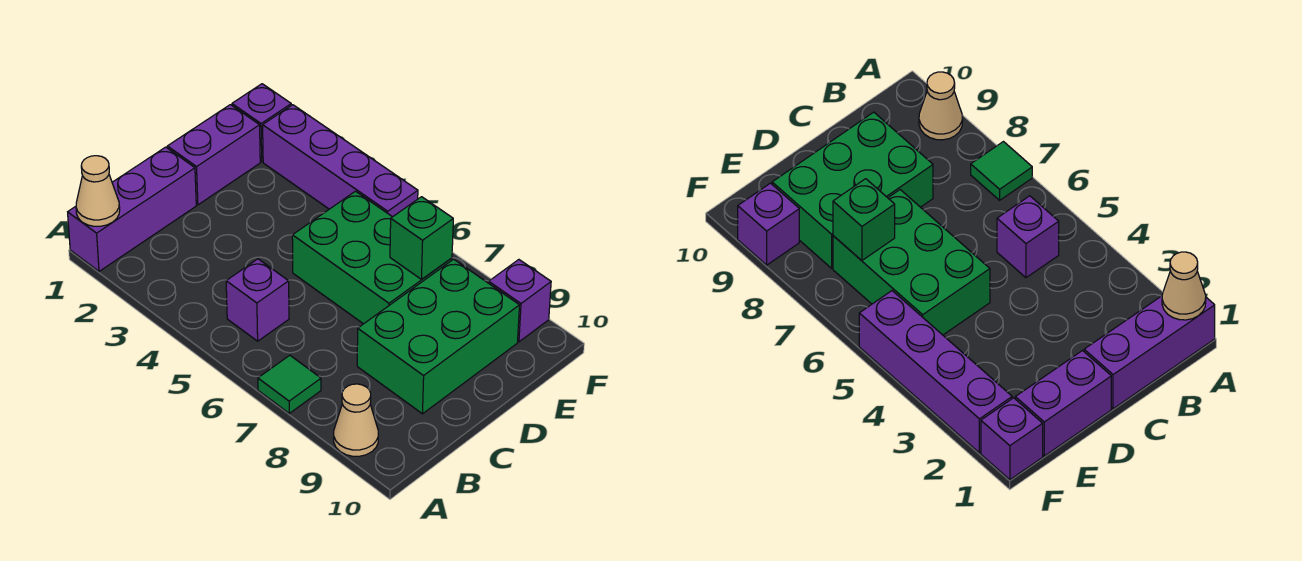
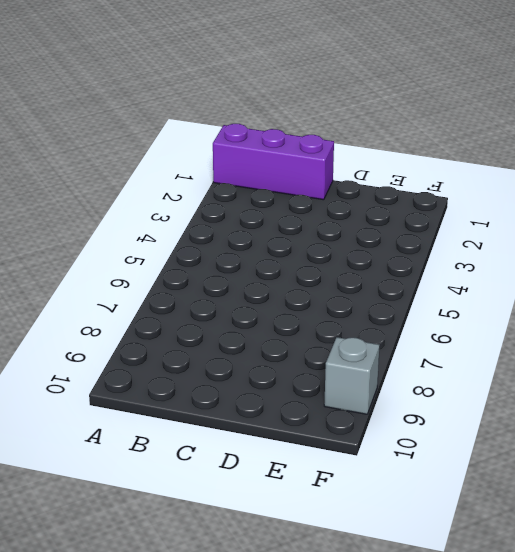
grey 1x1 brick [324,337,379,414] -> purple 1x1 brick [489,260,551,342]
none -> green 1x1 tile [258,355,321,413]
none -> tan 1x1 cone [334,384,378,456]
none -> purple 1x1 brick [226,259,289,341]

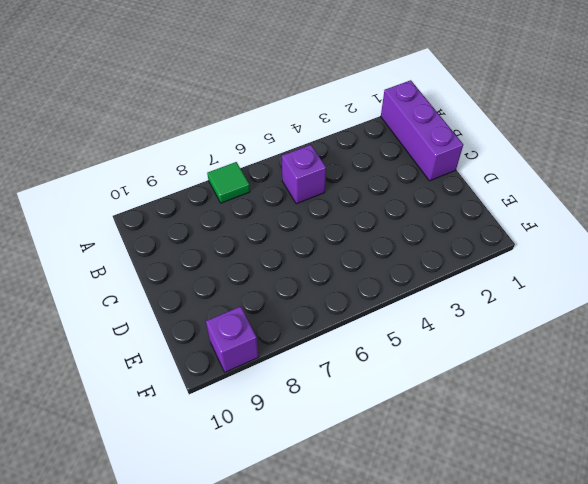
none -> tan 1x1 cone [334,384,378,456]
none -> green 2x3 brick [357,259,520,414]
none -> purple 1x2 brick [167,105,260,205]

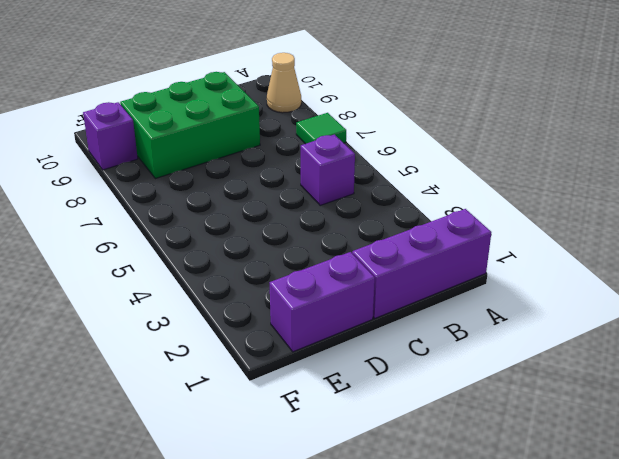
none -> green 2x3 brick [292,191,452,324]
none -> purple 1x1 brick [232,84,291,162]
none -> purple 1x4 brick [263,105,418,217]

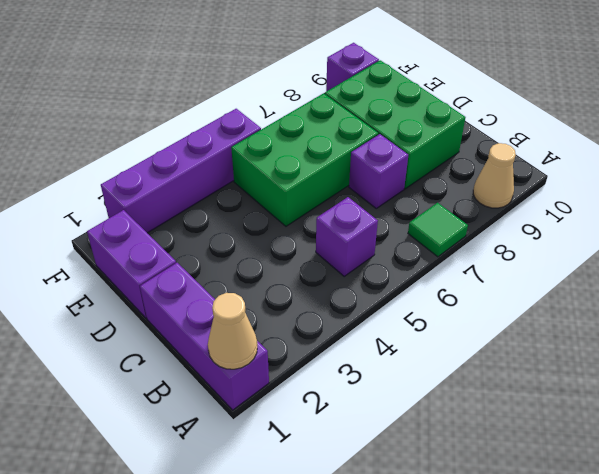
purple 1x1 brick [349,134,408,208] -> purple 1x1 brick moved to [232,84,291,162]
none -> green 1x1 brick [390,197,453,279]

